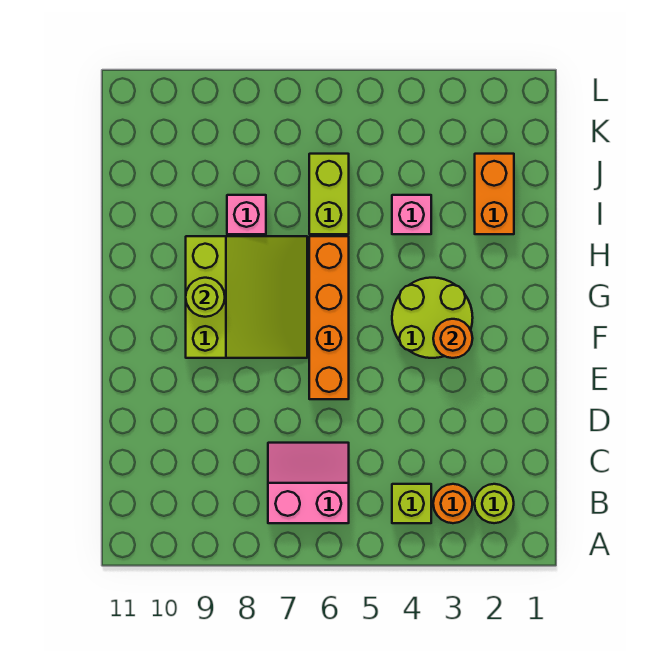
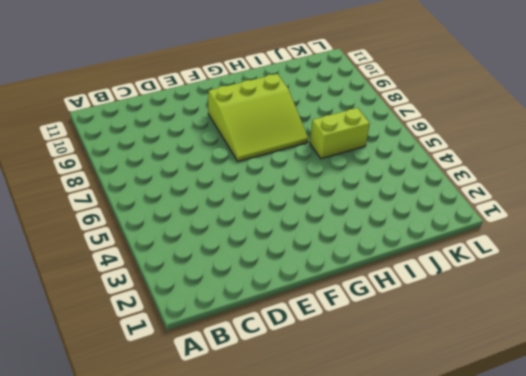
none -> lime 1x1 round brick [475,484,514,523]
none -> orange 1x1 round brick [433,484,473,523]
none -> lime 1x1 brick [392,484,431,523]

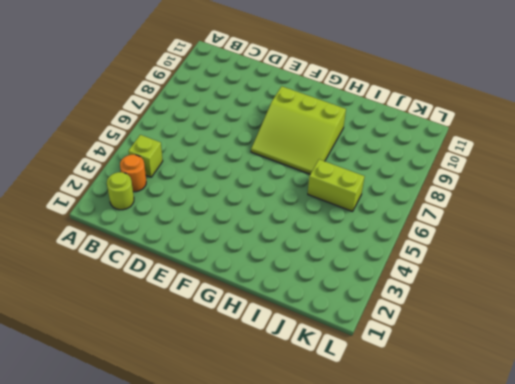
none -> pink 2x2 slope [268,443,349,523]
none -> orange 1x4 brick [309,236,349,399]
none -> lime 2x2 round brick [392,278,473,358]

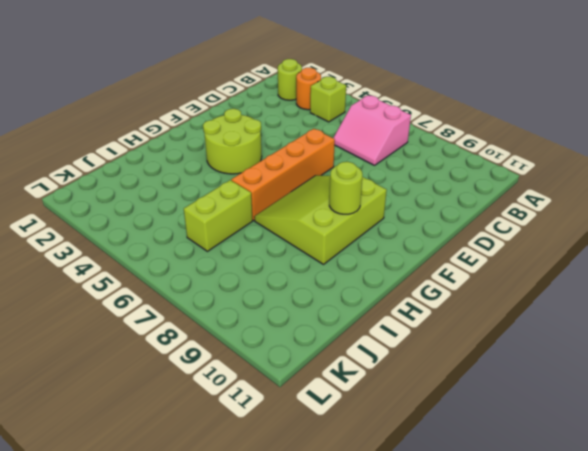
none -> orange 1x2 brick [475,154,514,234]
none -> pink 1x1 brick [392,195,431,234]
none -> pink 1x1 brick [227,195,266,234]

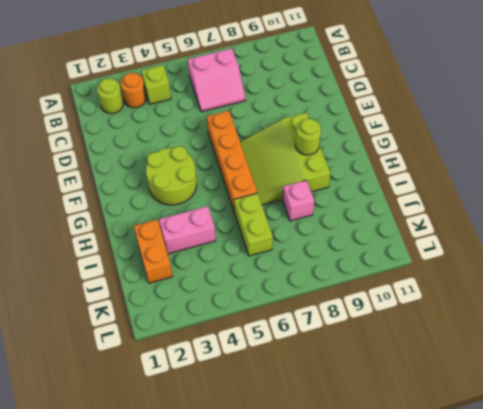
pink 1x2 brick [159,206,216,254] -> pink 1x1 brick [392,195,431,234]
none -> orange 1x1 round brick [433,319,473,358]

